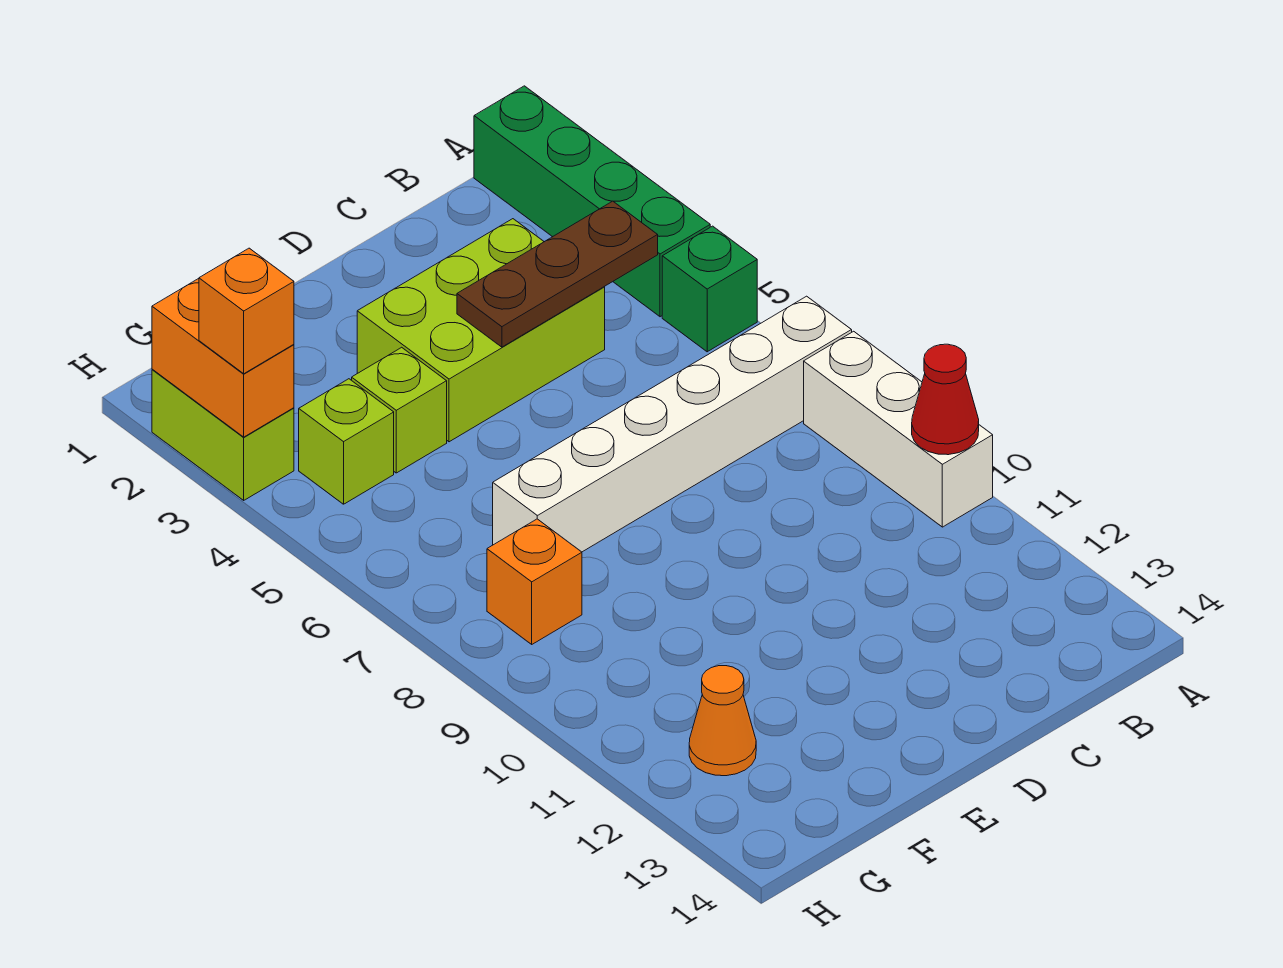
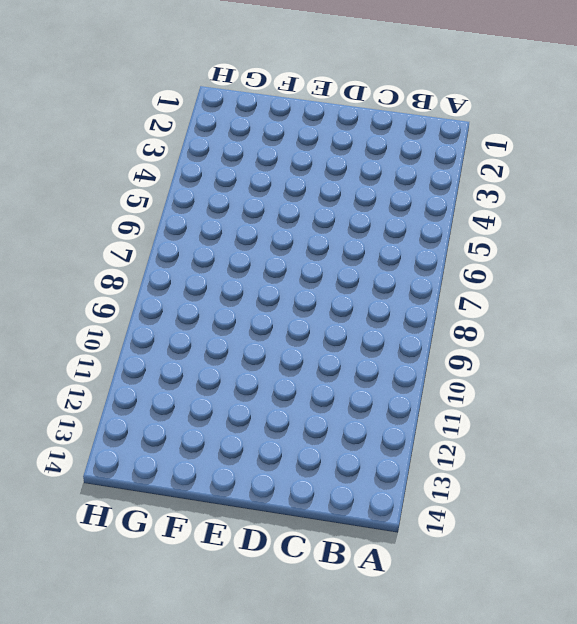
none -> green 1x4 brick [474,86,710,317]
none -> green 1x1 brick [662,226,757,352]
none -> white 1x6 brick [493,296,852,552]

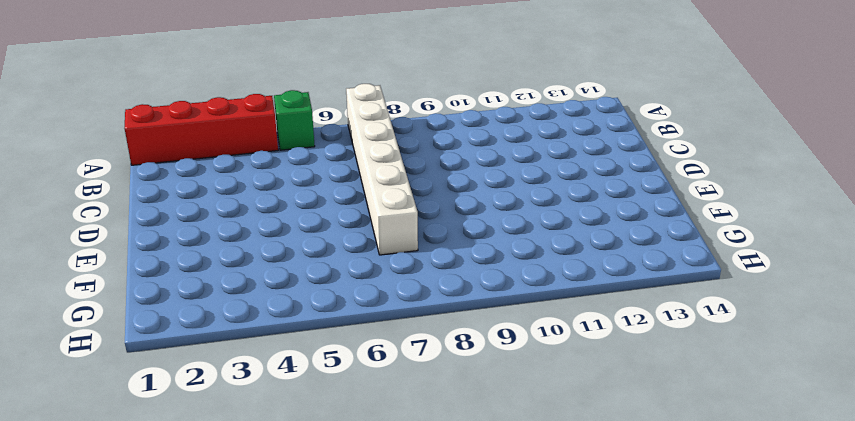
red 1x4 brick [125,94,278,165] -> green 1x4 brick [474,86,710,317]
none -> white 1x3 brick [804,331,993,527]
none -> lime 2x3 brick [357,219,605,442]
none -> lime 1x1 brick [352,347,447,473]

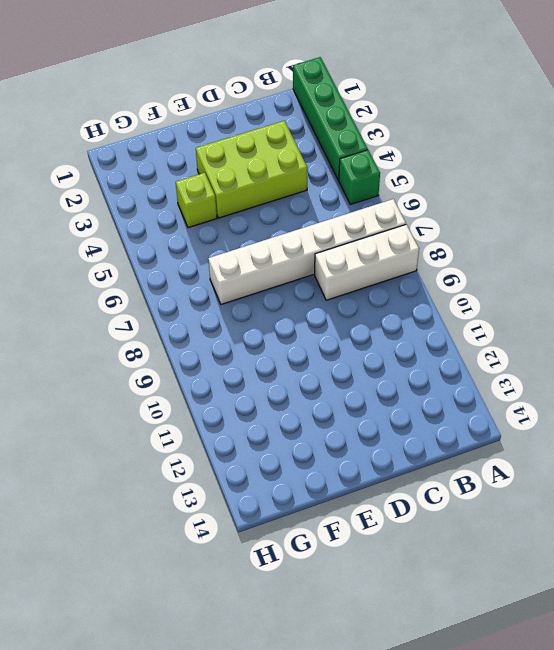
white 1x3 brick [315,224,419,300] -> white 1x3 brick turned to [804,331,993,527]
none -> lime 1x1 brick [299,379,394,504]
none -> orange 1x1 brick [487,519,582,644]
none -> orange 1x1 cone [689,666,756,776]

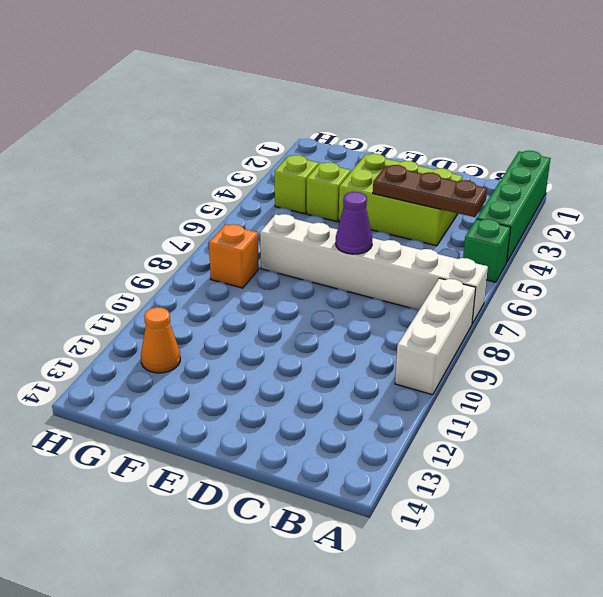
purple 1x1 cone [336,192,372,254] -> none
none -> lime 1x2 brick [152,369,294,500]
none -> red 1x1 cone [912,344,979,455]
none -> orange 1x2 brick [152,279,294,437]

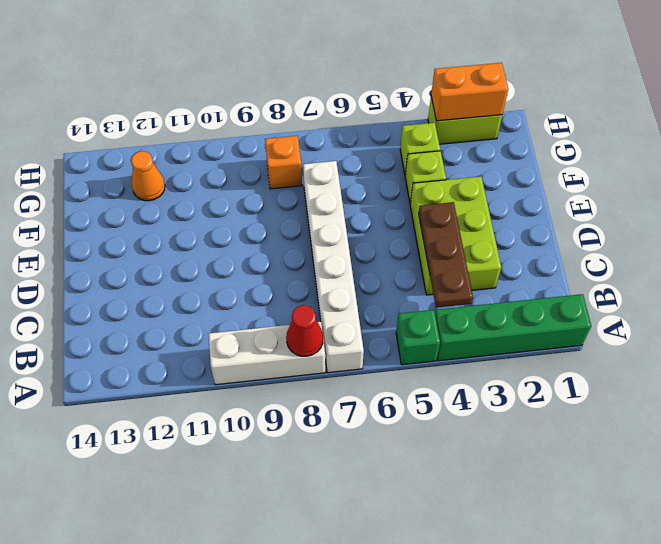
red 1x1 cone [286,305,323,356] -> red 1x1 cone moved to [912,344,979,455]
none -> orange 1x1 brick [199,248,294,374]

